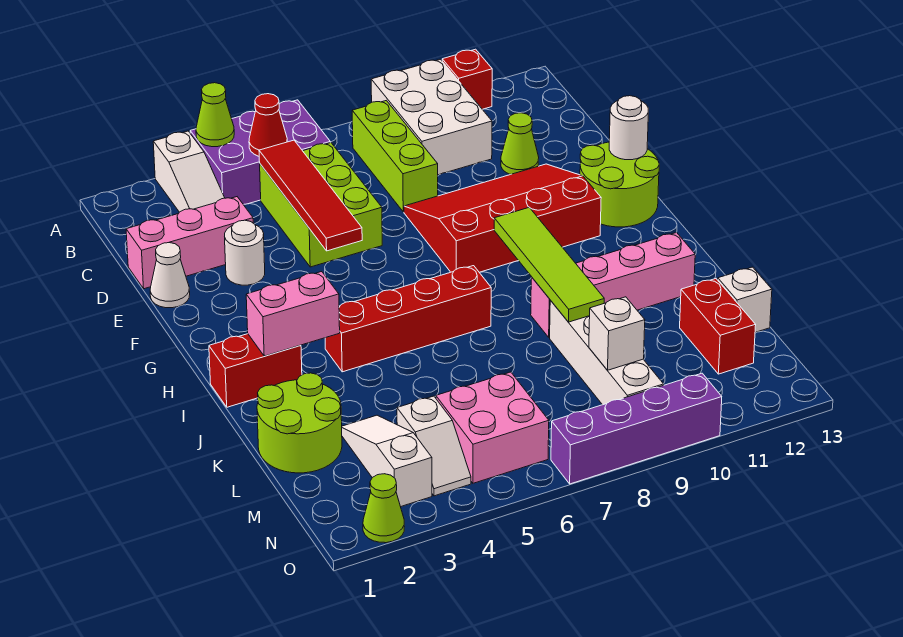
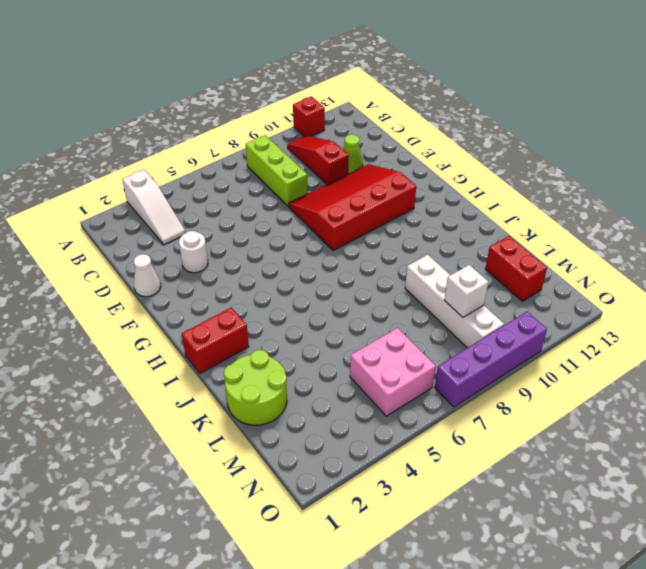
red 1x3 slope [287,135,349,184] -> white 2x3 brick [371,59,492,175]
none -> purple 2x3 brick [190,100,330,205]
none -> lime 2x3 brick [260,143,382,267]
none -> pink 1x3 brick [126,197,253,289]
none -> lime 2x2 round brick [580,142,659,227]

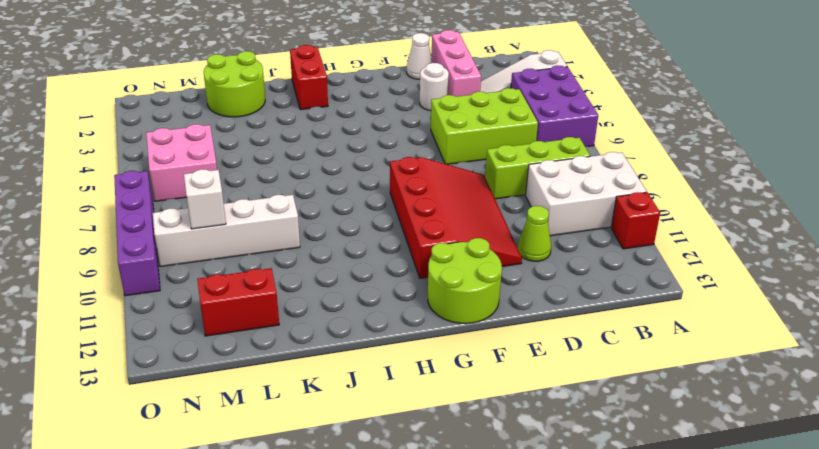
none -> red 1x4 brick [325,266,491,372]
none -> pink 1x4 brick [531,233,695,337]
none -> white 1x3 slope [342,415,432,507]
none -> white 1x1 brick [718,267,772,332]

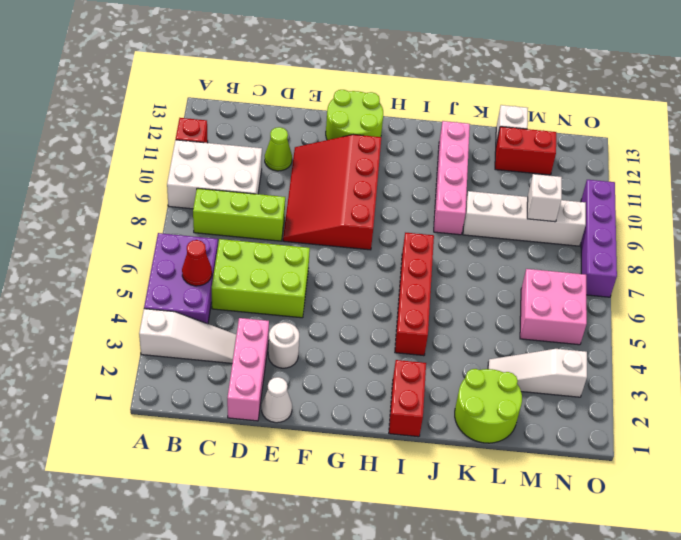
none -> white 1x2 slope [397,396,471,496]
none -> lime 1x1 cone [363,474,404,543]
none -> lime 1x1 cone [196,83,234,147]
none -> red 1x4 tile [259,140,362,251]

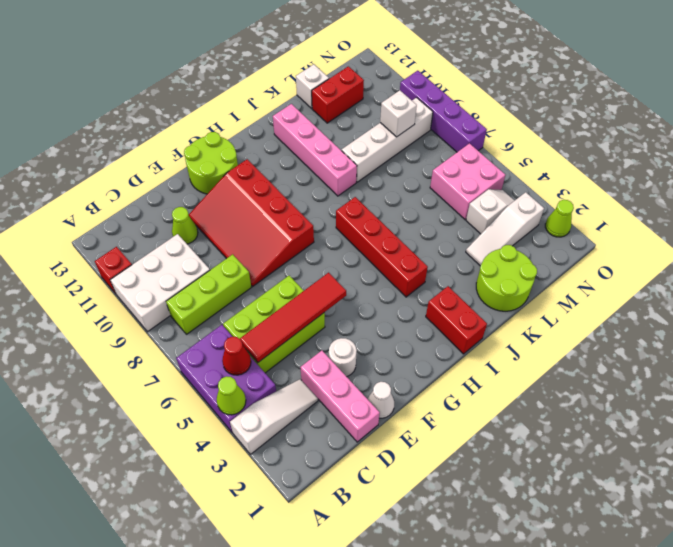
none -> white 1x1 round brick [609,96,648,160]
none -> lime 1x4 tile [494,207,604,322]
none -> pink 1x2 brick [246,272,340,356]

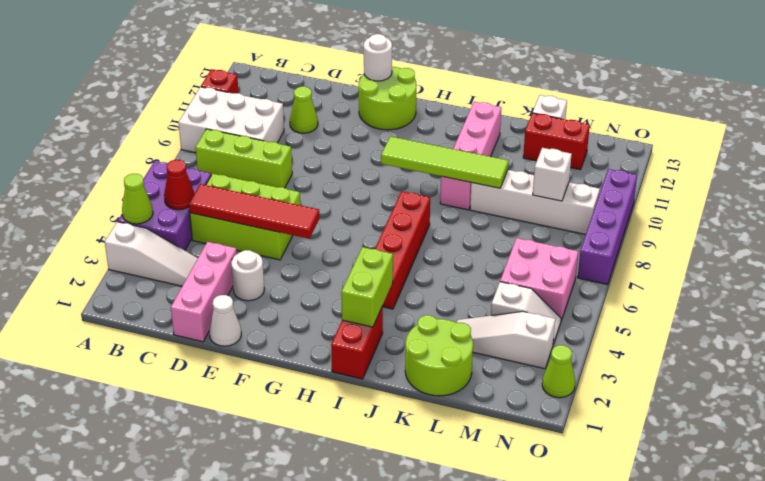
lime 1x2 brick [341,247,393,327] -> pink 1x2 brick [246,272,340,356]
none -> red 3x4 slope [404,164,601,272]

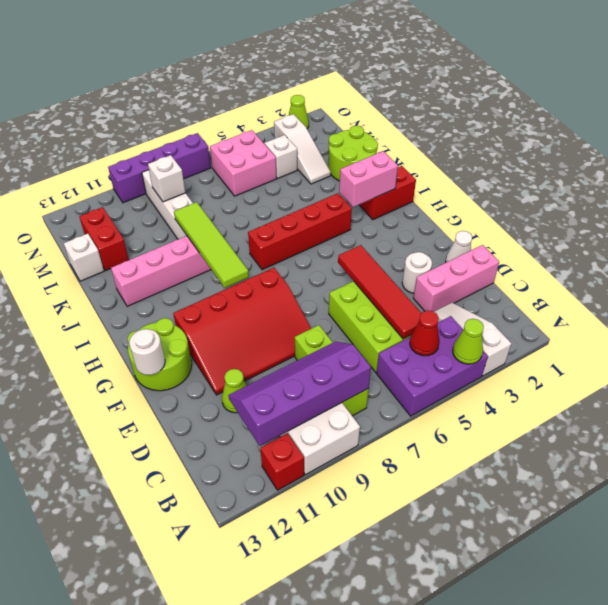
purple 2x4 slope [228,341,371,446] -> none

